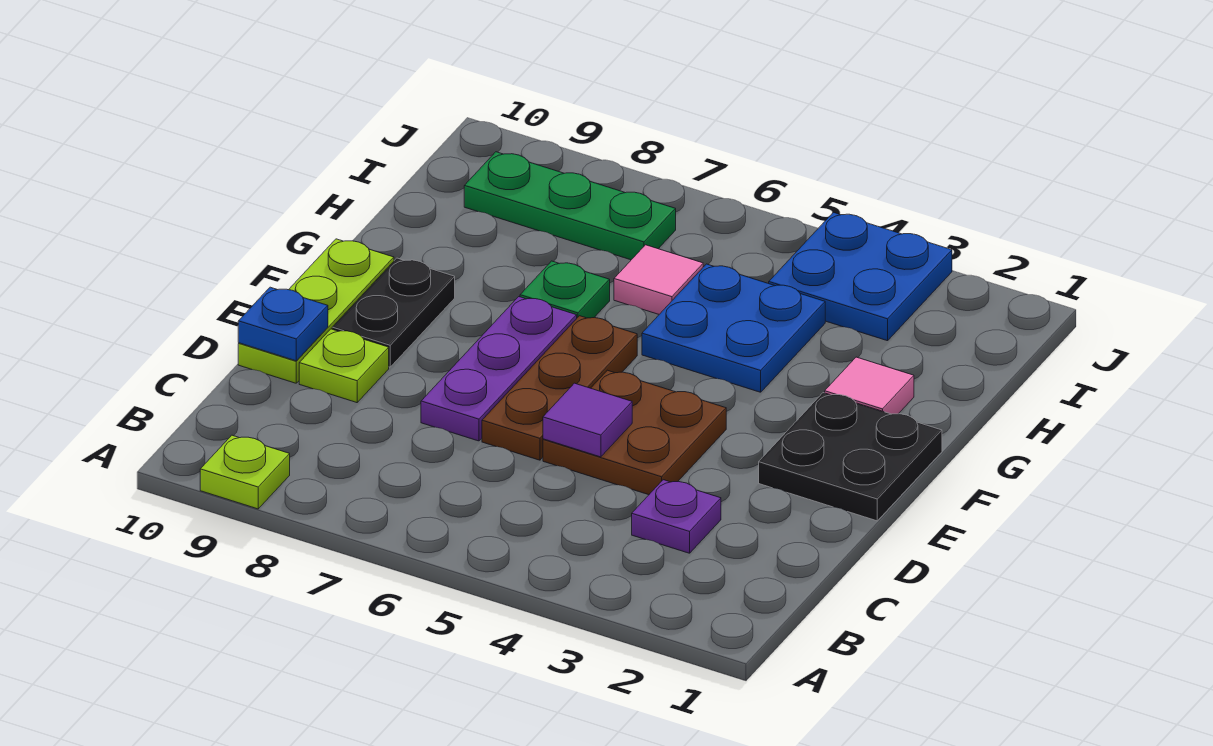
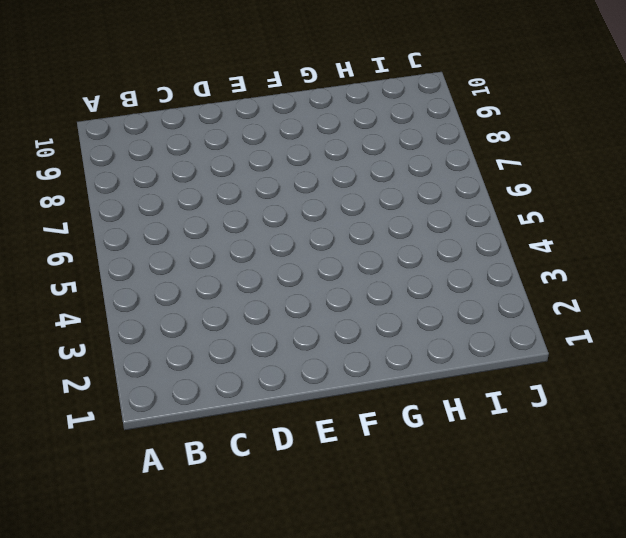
none -> lime 1x1 plate [200,435,290,509]
none -> purple 1x1 plate [632,480,721,553]
none -> brown 2x2 plate [543,370,726,495]

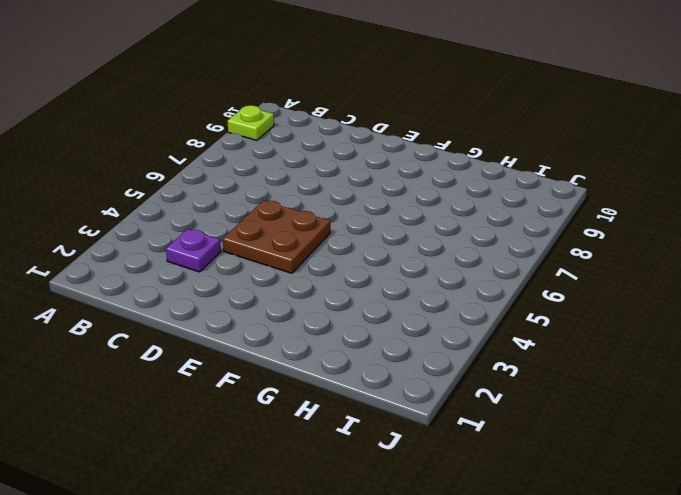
none -> brown 1x3 plate [482,316,637,460]
none -> purple 1x3 plate [421,297,577,441]
none -> lime 1x1 plate [299,329,389,403]

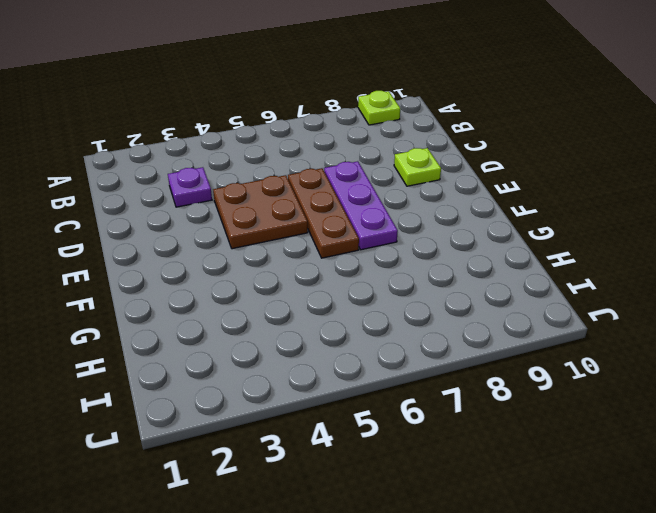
none -> lime 1x3 plate [238,239,394,383]
none -> black 2x2 plate [759,393,942,521]
none -> black 1x2 plate [332,258,455,367]

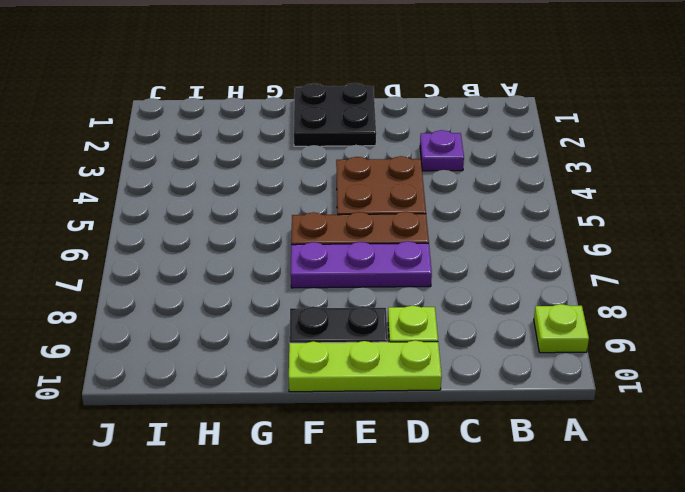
none -> pink 1x1 tile [825,357,914,414]
none -> blue 2x2 plate [642,264,825,392]
none -> green 1x1 plate [520,261,610,318]

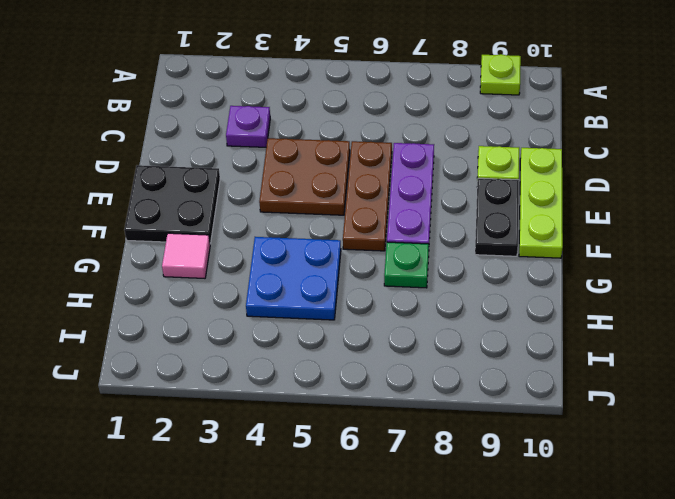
none -> pink 1x1 tile [614,245,703,314]
none -> blue 2x2 plate [769,212,952,341]
none -> green 1x3 plate [464,152,676,260]

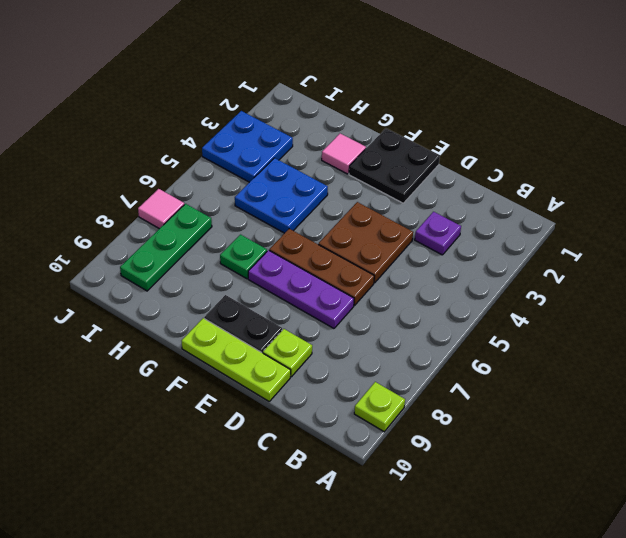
pink 1x1 tile [138,189,184,229] -> pink 1x1 tile moved to [614,245,703,314]
none -> purple 1x1 tile [543,383,632,457]
none -> blue 1x1 plate [238,287,328,361]

